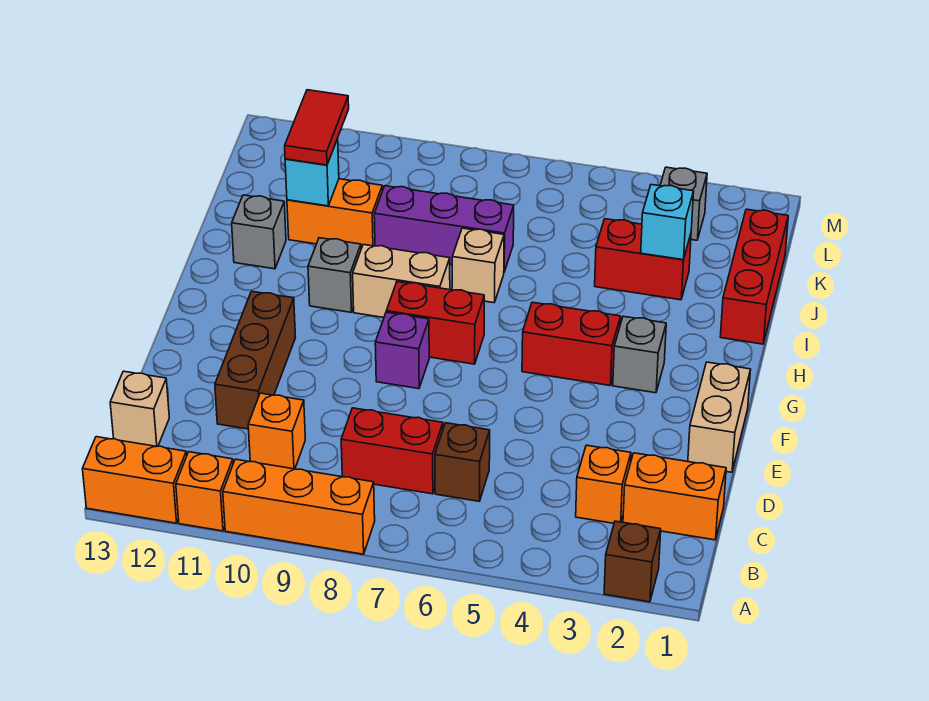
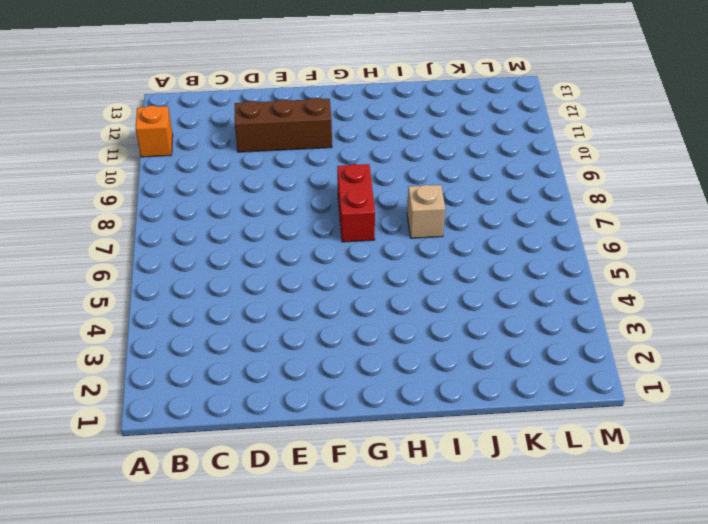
none -> brown 1x1 brick [604,521,661,602]
none -> orange 1x3 brick [223,459,375,554]
none -> orange 1x2 brick [83,437,187,523]

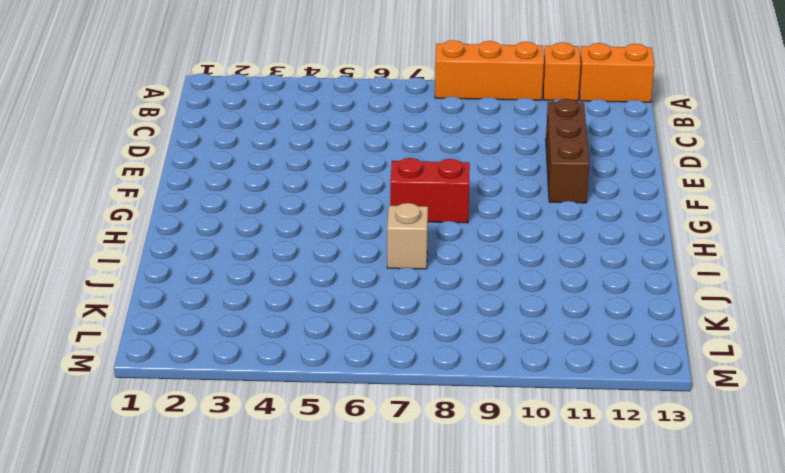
none -> brown 1x1 brick [604,521,661,602]
none -> orange 1x2 brick [623,453,726,540]
none -> orange 1x1 brick [576,445,631,523]

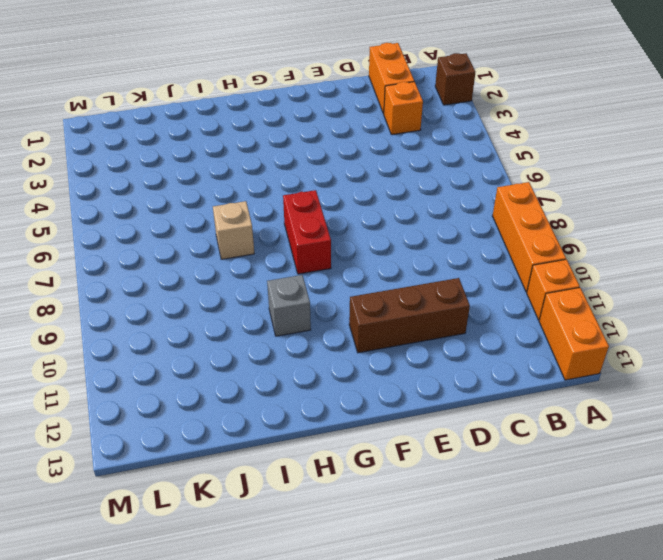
none -> brown 1x1 brick [435,423,490,501]
none -> red 1x2 brick [341,408,443,494]
none -> orange 1x1 brick [248,393,305,469]

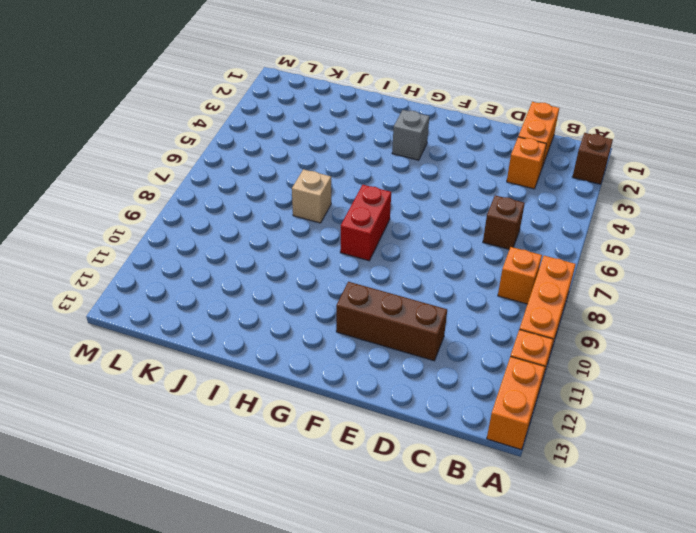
orange 1x1 brick [498,247,542,304] -> orange 1x1 brick moved to [248,393,305,469]
none -> red 1x2 brick [341,408,443,494]
none -> tan 1x1 brick [110,371,169,446]
none -> tan 1x2 brick [688,362,751,472]

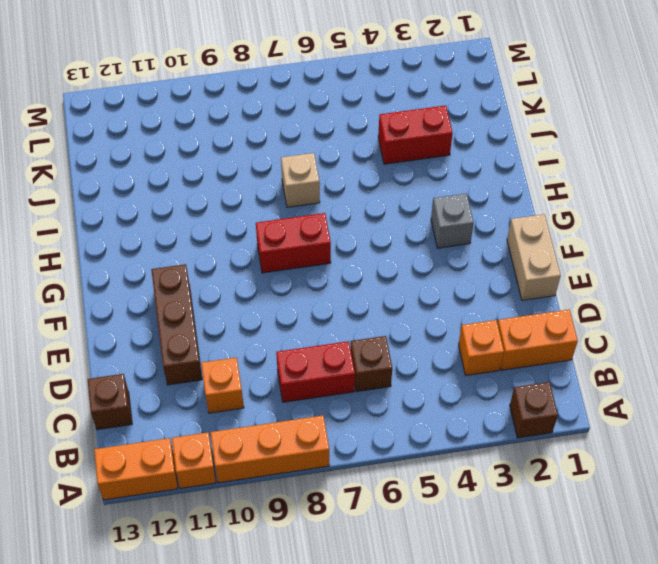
brown 1x1 brick [88,374,132,430] -> tan 1x1 brick [110,371,169,446]
none -> purple 1x1 brick [375,312,429,389]
none -> red 1x2 brick [522,302,621,385]
none -> tan 1x2 brick [353,245,450,318]

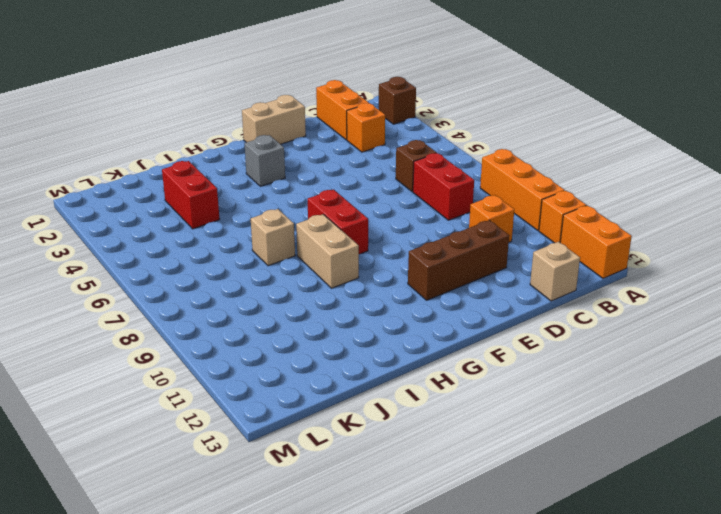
none -> purple 1x1 brick [375,312,429,389]
none -> red 1x2 brick [522,302,621,385]
none -> grey 1x1 brick [308,238,361,312]

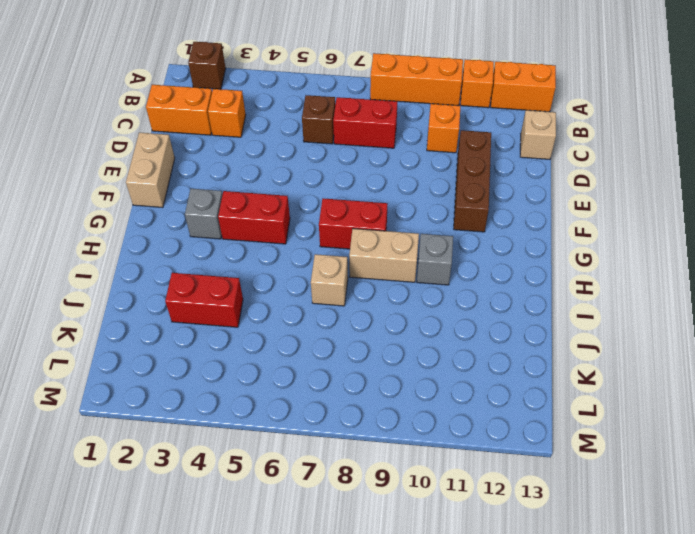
none -> purple 1x1 brick [375,312,429,389]
none -> red 1x3 brick [720,209,788,344]
none -> grey 1x1 brick [232,195,286,269]

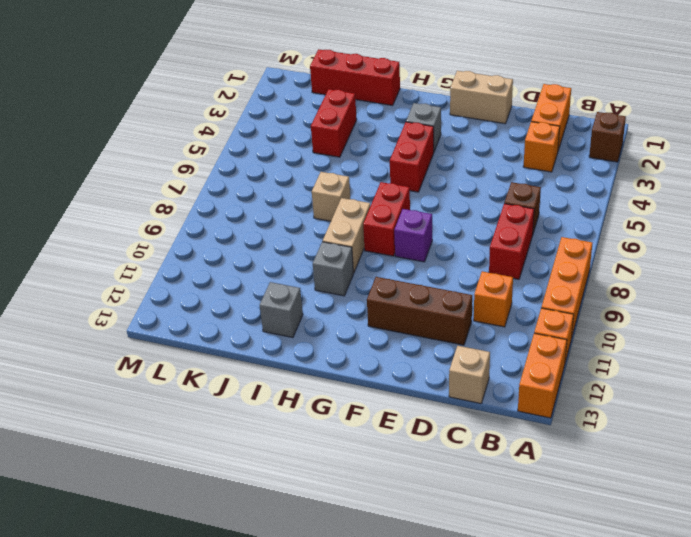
none -> purple 1x3 brick [374,186,514,272]
none -> orange 1x2 brick [287,179,383,249]
none -> grey 1x1 brick [660,167,707,240]

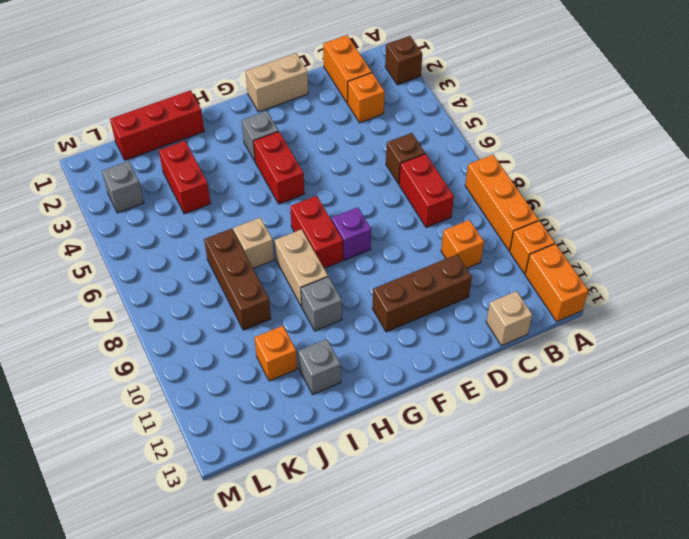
brown 1x3 brick [204,229,271,330] -> purple 1x3 brick [374,186,514,272]
orange 1x1 brick [254,326,297,381] -> orange 1x2 brick [287,179,383,249]
none -> cyan 1x1 brick [641,185,694,260]
none -> cyan 1x1 brick [285,139,339,206]
none -> red 1x2 tile [285,90,349,165]

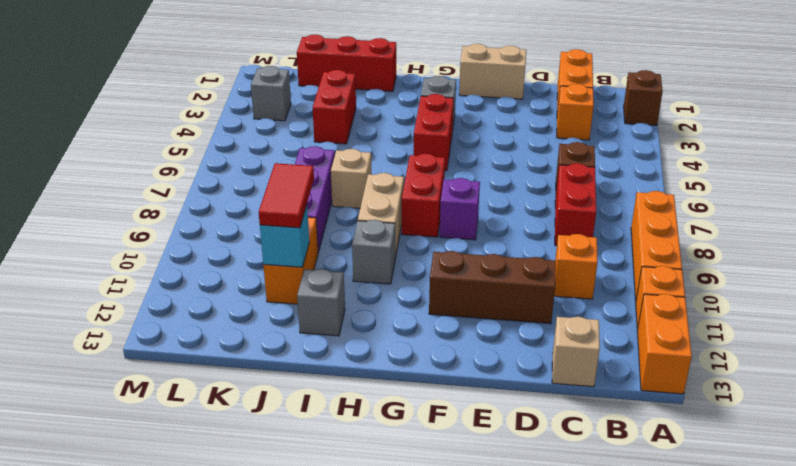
red 1x2 tile [259,163,314,228] -> red 1x2 tile turned to [285,90,349,165]
none -> cyan 1x1 brick [641,185,694,260]

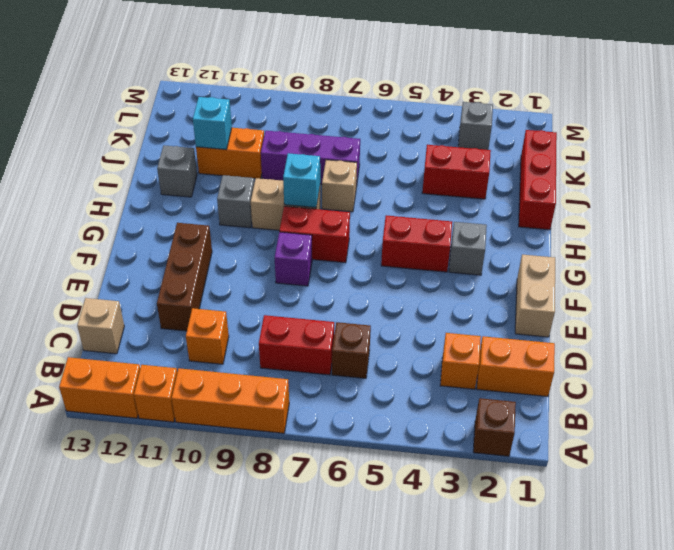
cyan 1x1 brick [283,153,320,208] -> cyan 1x1 brick moved to [641,185,694,260]
none -> red 1x2 tile [285,90,349,165]

